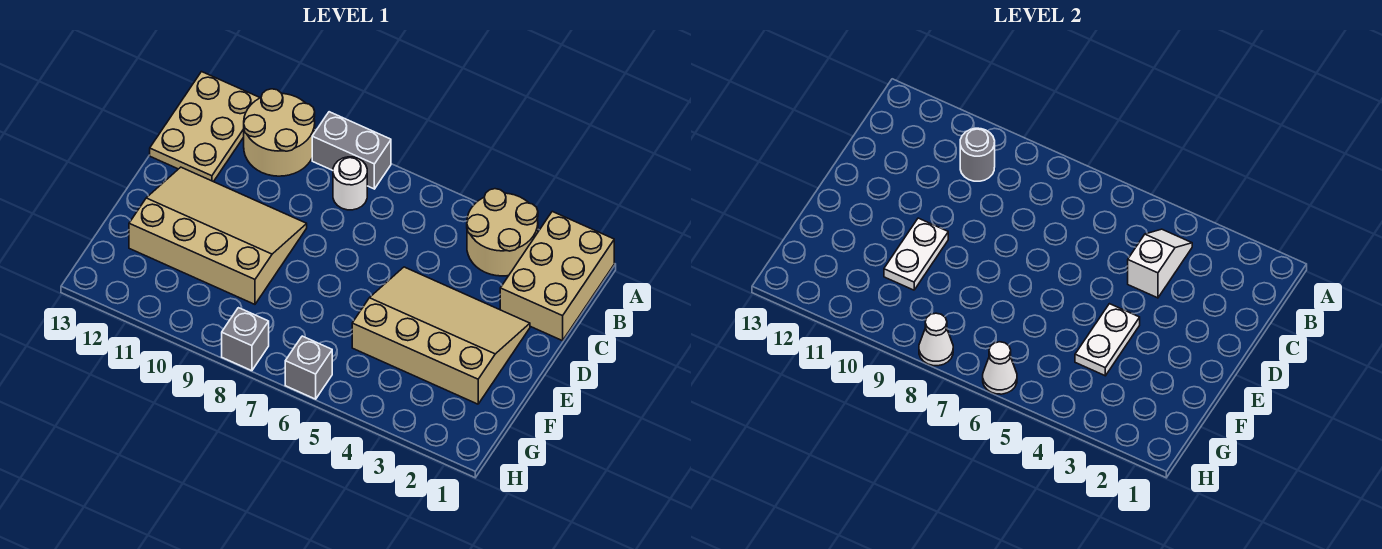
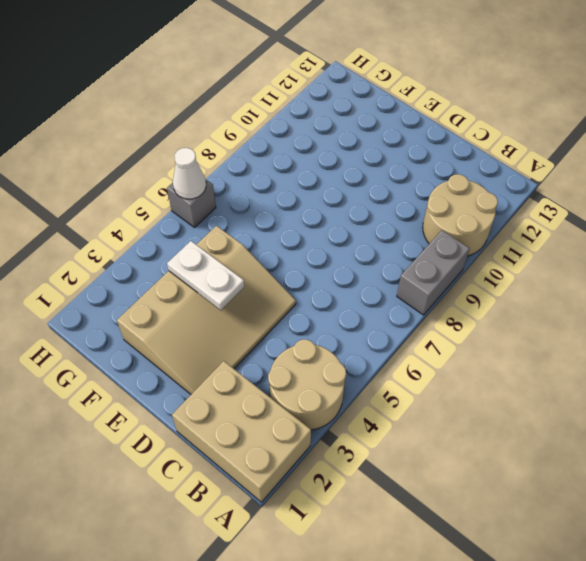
none -> tan 2x3 plate [150,72,260,182]
none -> white 1x1 round brick [333,157,367,210]
none -> tan 3x4 slope [129,167,307,304]

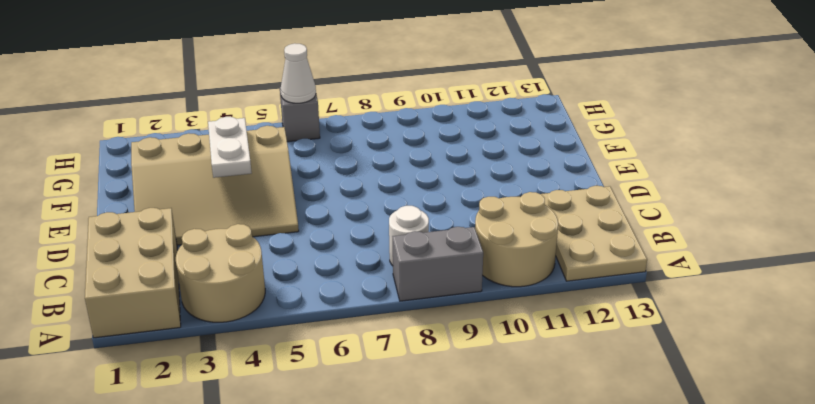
none -> tan 3x4 slope [129,167,307,304]
none -> grey 1x1 brick [222,308,269,371]
none -> white 1x2 slope [1128,229,1192,298]

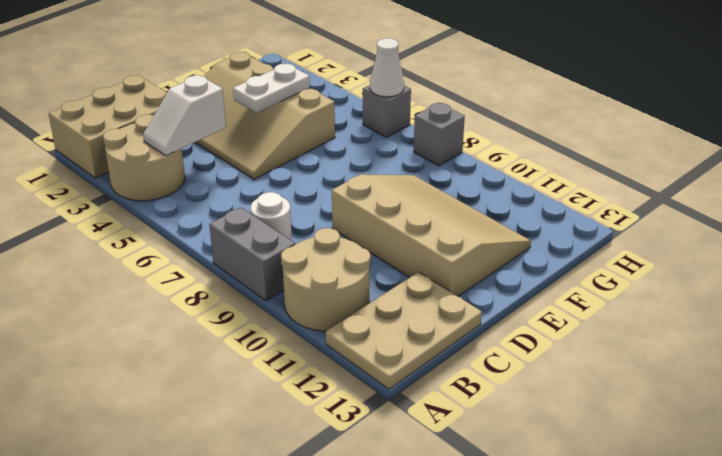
tan 3x4 slope [332,174,531,297] -> tan 3x4 slope turned to [129,167,307,304]
none -> grey 1x1 round brick [960,128,995,181]
none -> white 1x2 plate [884,218,948,290]
none -> white 1x1 cone [919,313,953,366]

